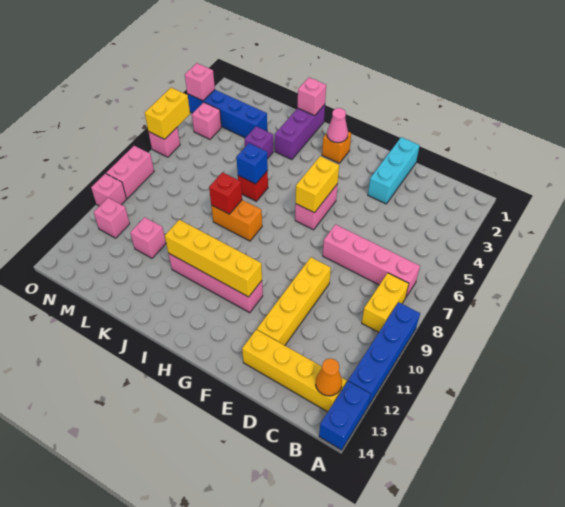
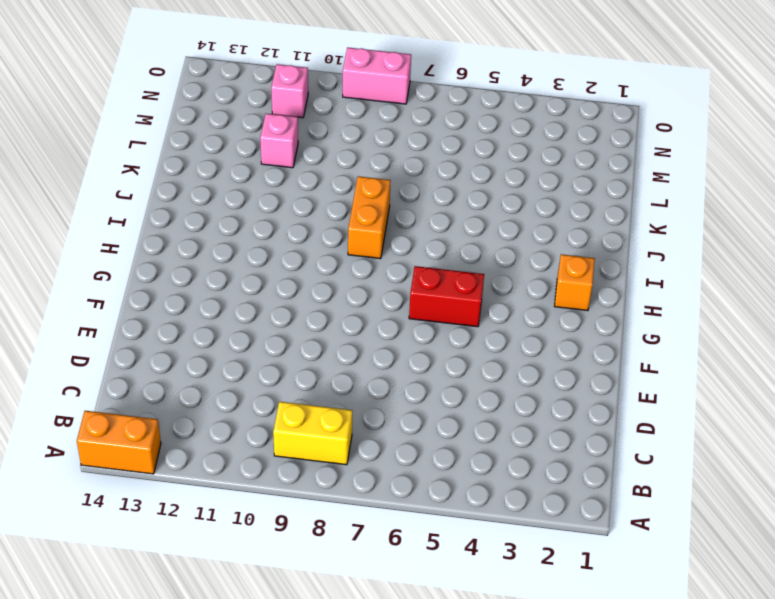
orange 1x2 brick [77,411,161,474] -> blue 1x2 brick [319,381,371,450]
red 1x2 brick [409,266,484,327] -> pink 1x2 brick [295,184,338,230]
none -> blue 1x4 brick [348,302,420,406]
none -> pink 1x4 brick [323,224,420,297]
none -> yellow 1x4 brick [242,330,346,412]
none -> cyan 1x3 brick [368,137,420,204]

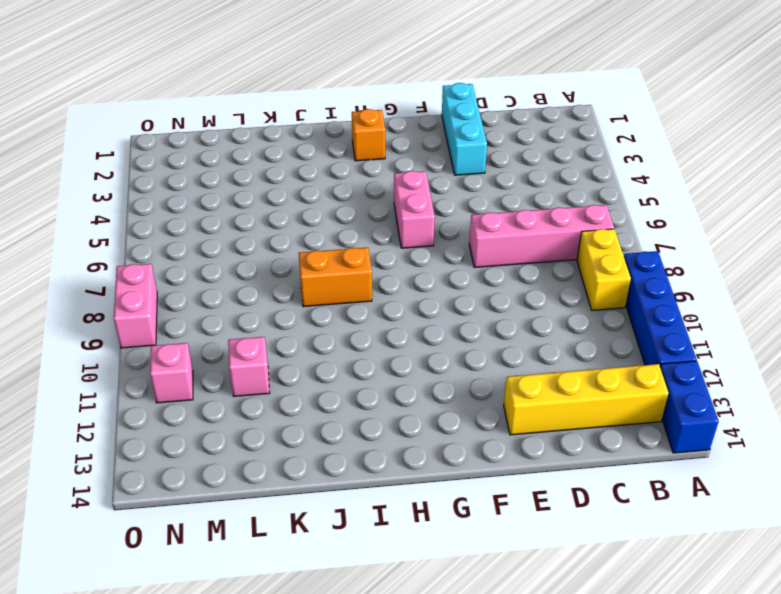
none -> yellow 1x4 brick [257,257,331,345]
none -> pink 1x4 brick [169,254,263,313]
none -> purple 1x3 brick [275,105,325,160]
none -> red 1x1 brick [238,171,268,201]

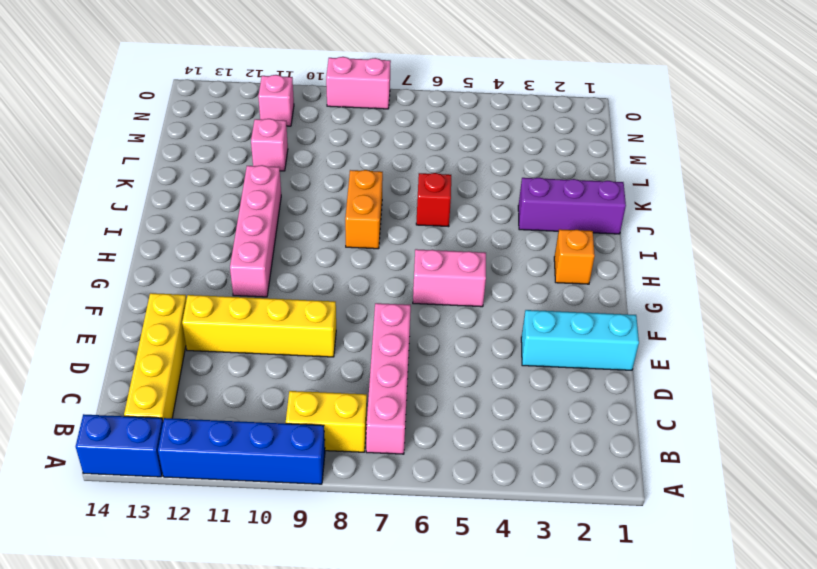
none -> purple 1x1 brick [245,127,273,159]
none -> blue 1x4 brick [187,90,267,138]
none -> pink 1x1 brick [192,102,222,139]
none -> pink 1x1 brick [149,128,180,157]

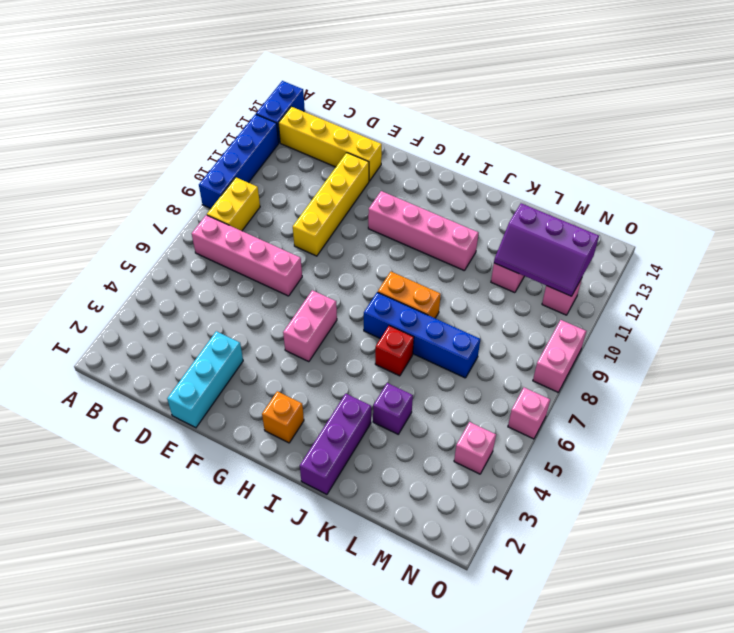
blue 1x4 brick [364,292,480,378] -> blue 1x4 brick moved to [187,90,267,138]
purple 2x3 slope [494,203,599,296] -> none
none -> pink 1x1 brick [91,174,127,206]
none -> orange 1x1 cone [316,358,342,396]
none -> yellow 1x2 brick [296,156,339,213]
none -> yellow 1x4 brick [165,220,262,297]

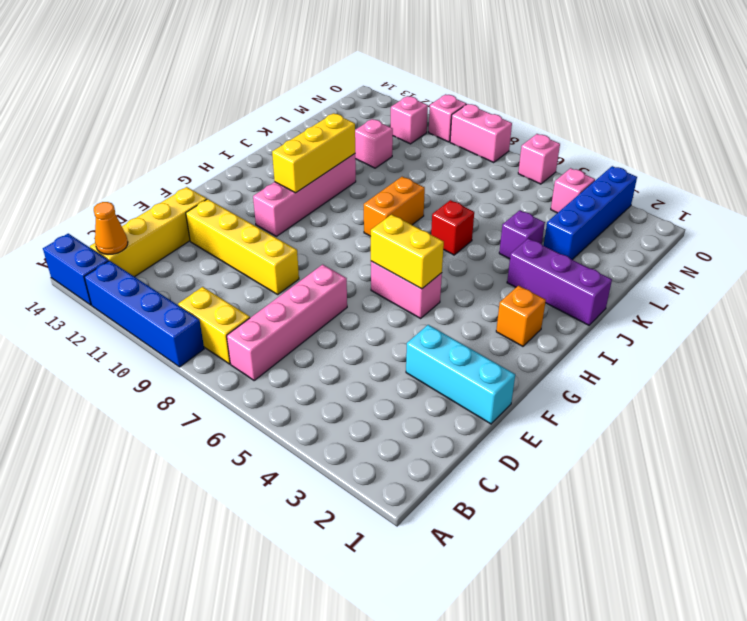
yellow 1x3 brick [272,113,355,193] -> yellow 1x4 brick [165,220,262,297]
none -> pink 1x1 cone [327,108,348,143]
none -> pink 1x1 brick [298,77,326,115]
none -> blue 1x1 brick [236,143,268,184]
none -> red 1x1 brick [209,172,242,214]

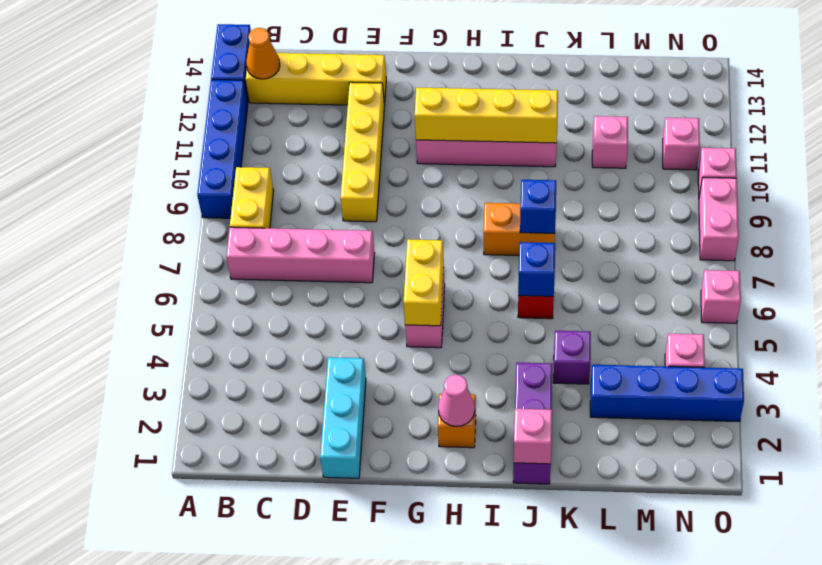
blue 1x1 brick [520,180,556,233] -> red 1x1 brick [209,172,242,214]
none -> pink 1x1 brick [185,63,215,101]
none -> yellow 1x2 brick [145,88,190,139]

